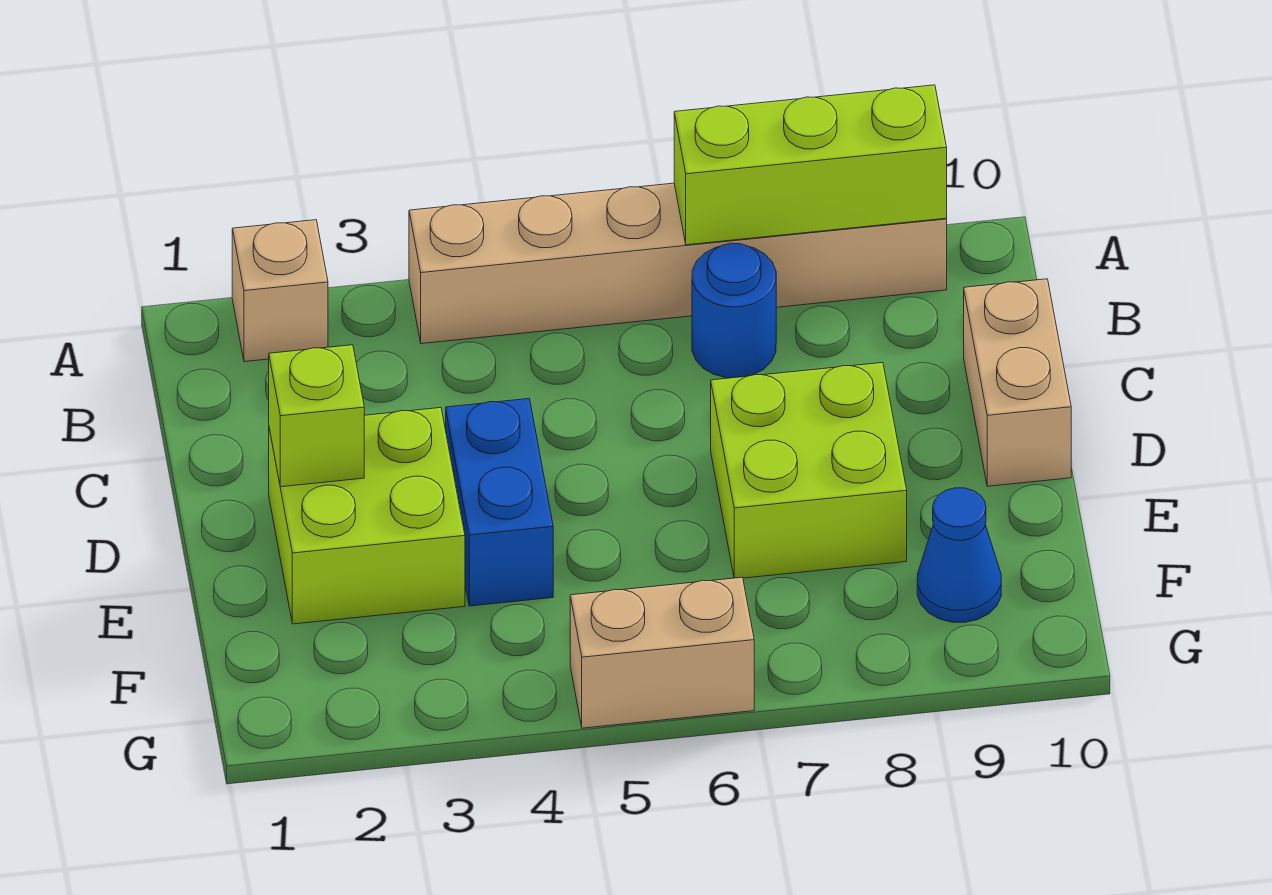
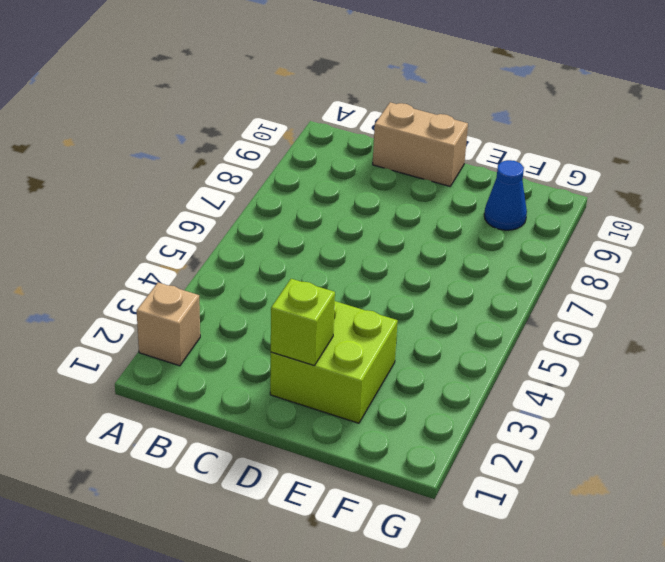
none -> tan 1x6 brick [409,183,947,344]
none -> blue 1x1 round brick [692,243,776,378]

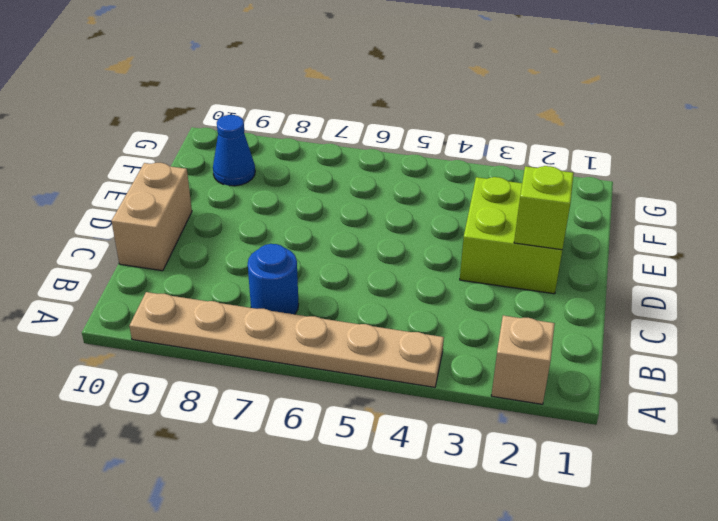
tan 1x6 plate [129,292,444,387] -> tan 1x6 brick [409,183,947,344]
none -> blue 1x2 brick [446,399,553,606]
none -> lime 2x2 brick [711,363,907,578]

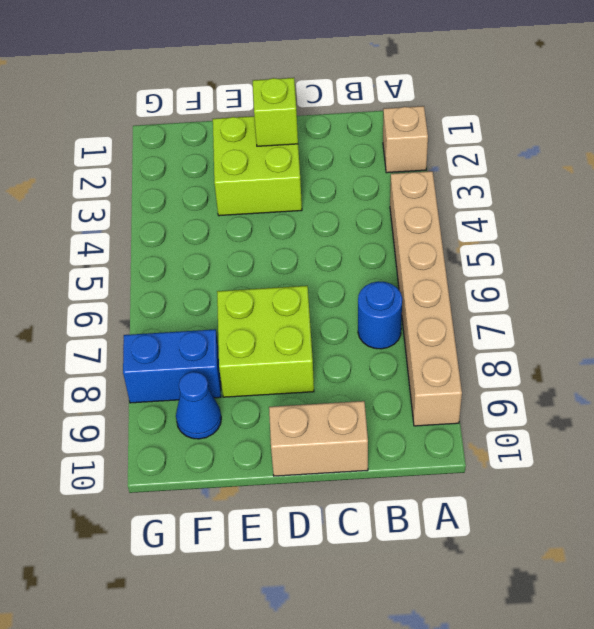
blue 1x2 brick [123,329,221,403] -> blue 1x2 brick moved to [446,399,553,606]
none -> tan 1x2 brick [570,577,754,728]
none -> lime 1x3 brick [674,85,947,245]

